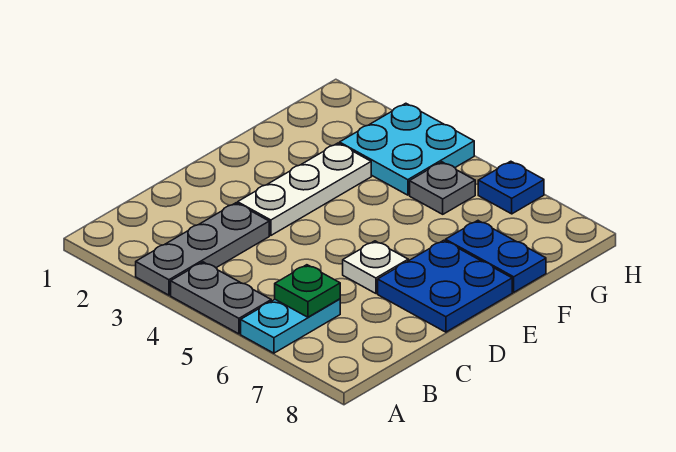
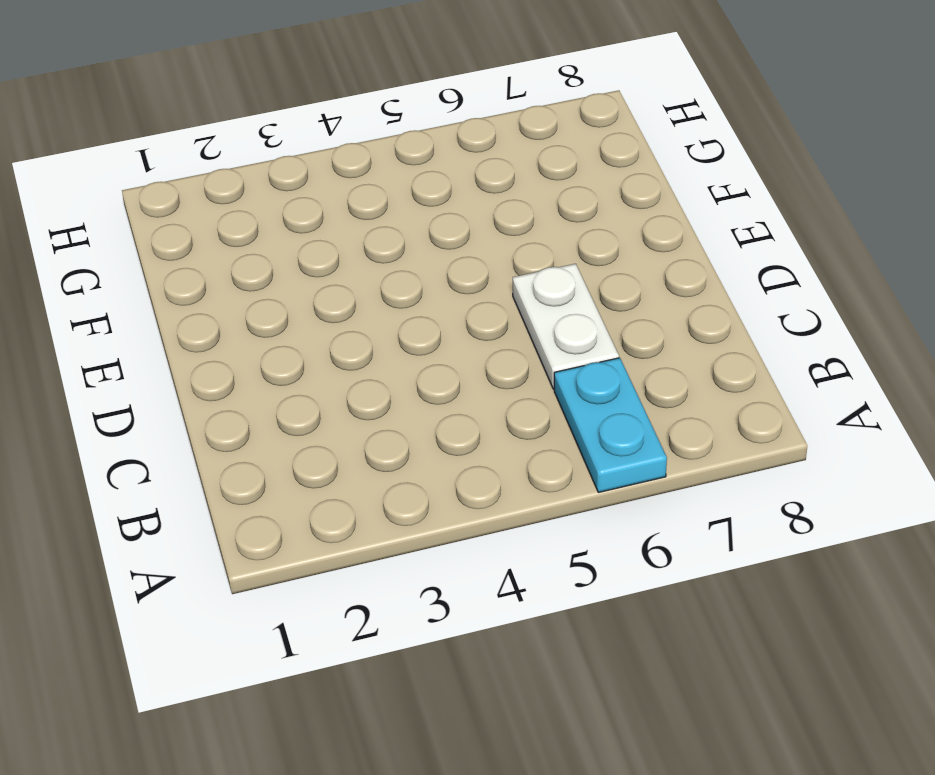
white 1x2 plate [513,264,619,389] -> white 1x1 plate [343,241,408,293]
none -> grey 1x3 plate [136,203,269,295]
none -> grey 1x2 plate [171,262,271,334]

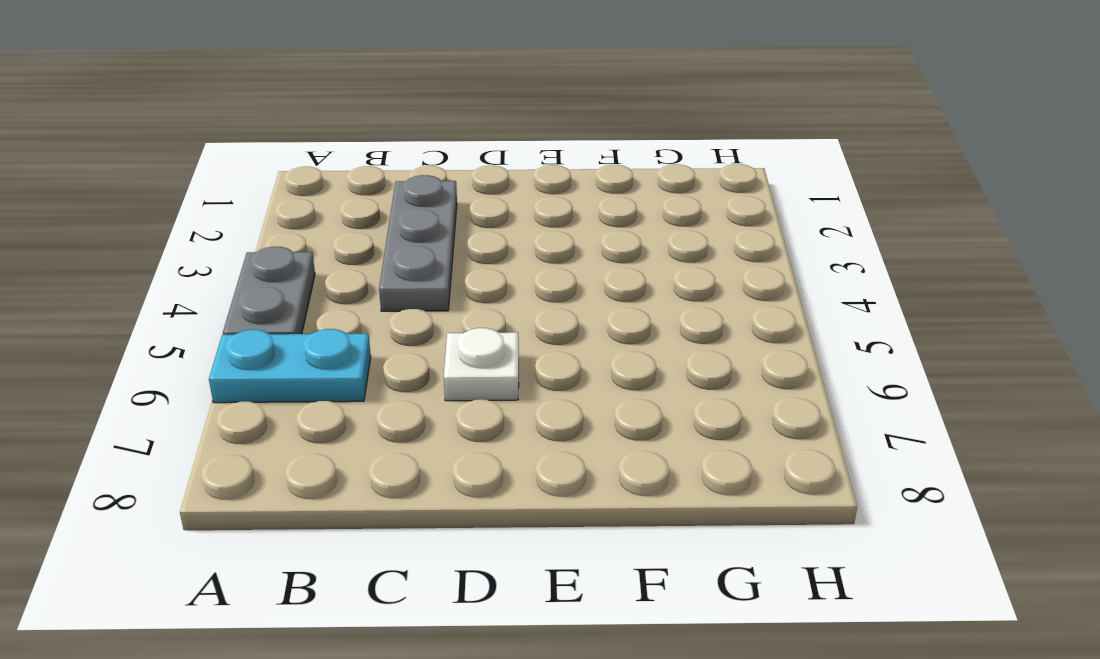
grey 1x3 plate [379,175,457,311] -> grey 1x3 plate turned to [136,203,269,295]
none -> white 1x3 plate [238,143,371,235]
none -> blue 2x2 plate [378,240,512,332]

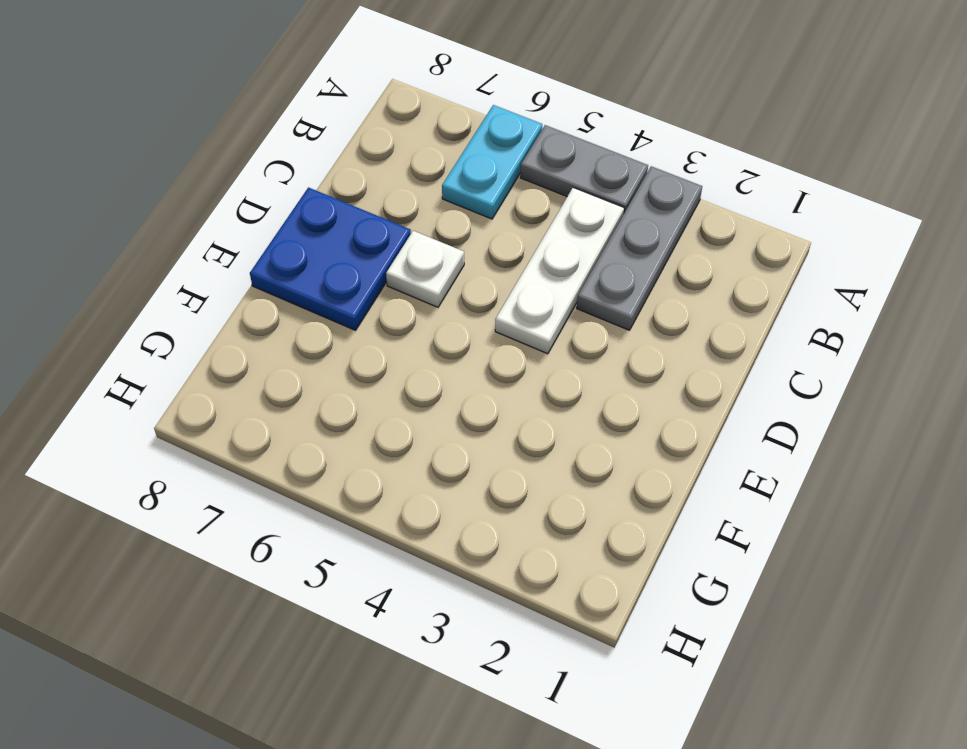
white 1x3 plate [495,188,624,354] -> white 1x3 plate moved to [238,143,371,235]
none -> blue 1x2 plate [446,221,546,292]
none -> cyan 2x2 plate [340,103,474,195]

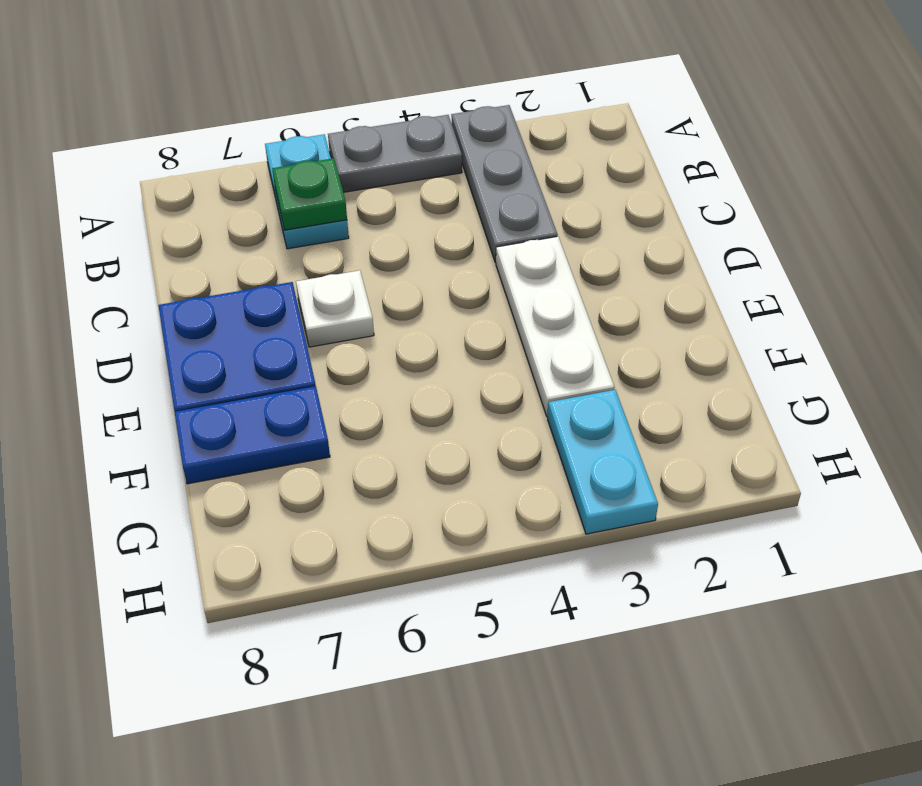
cyan 1x2 plate [548,390,658,534] -> cyan 2x2 plate [340,103,474,195]
none -> grey 1x1 plate [410,162,475,214]
none -> blue 1x1 plate [478,161,544,214]

